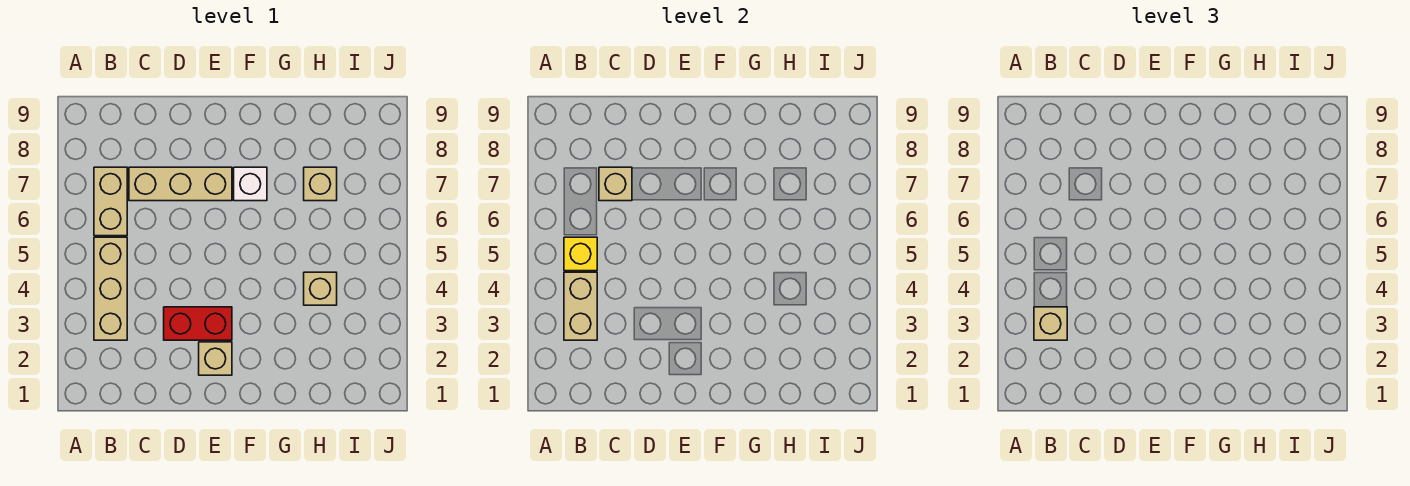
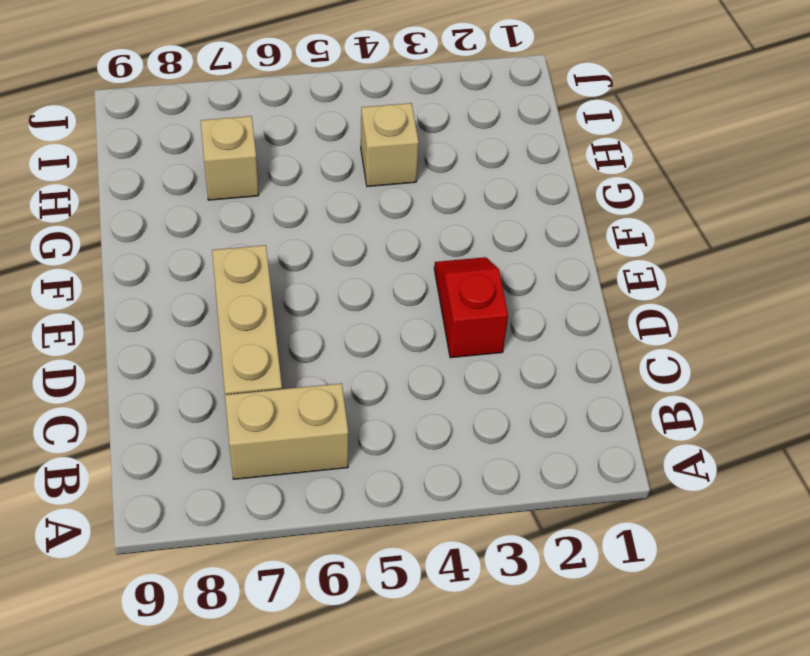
red 1x2 slope [434,257,508,358] -> red 1x2 brick [164,307,232,340]
none -> tan 1x3 brick [94,237,127,340]
none -> tan 1x1 brick [199,342,232,375]
none -> white 1x1 brick [234,167,267,201]

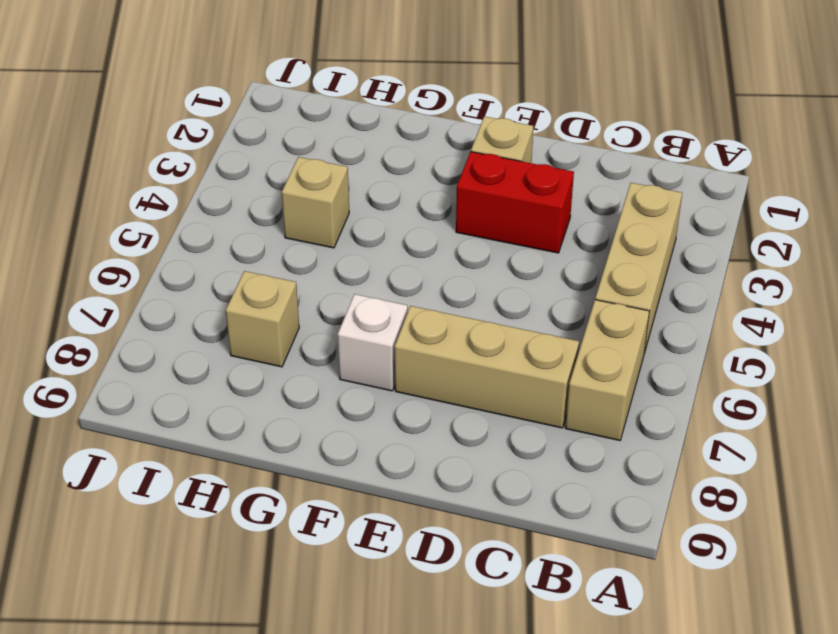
none -> tan 1x2 brick [564,272,597,340]
none -> yellow 1x1 brick [564,237,597,271]
none -> tan 1x1 brick [599,167,632,201]

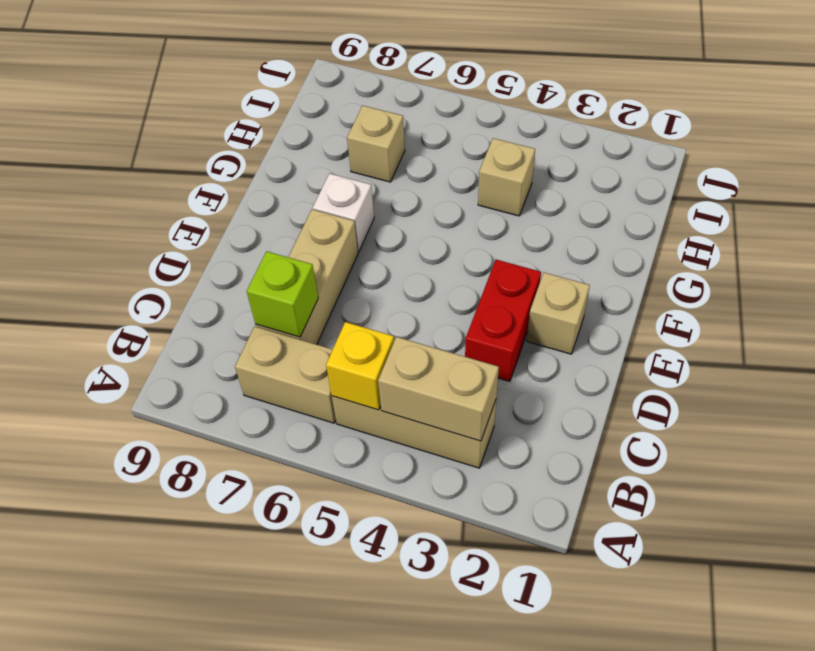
lime 1x1 brick [247,251,318,337] -> tan 1x1 brick [599,167,632,201]
none -> tan 1x1 brick [1034,307,1067,340]

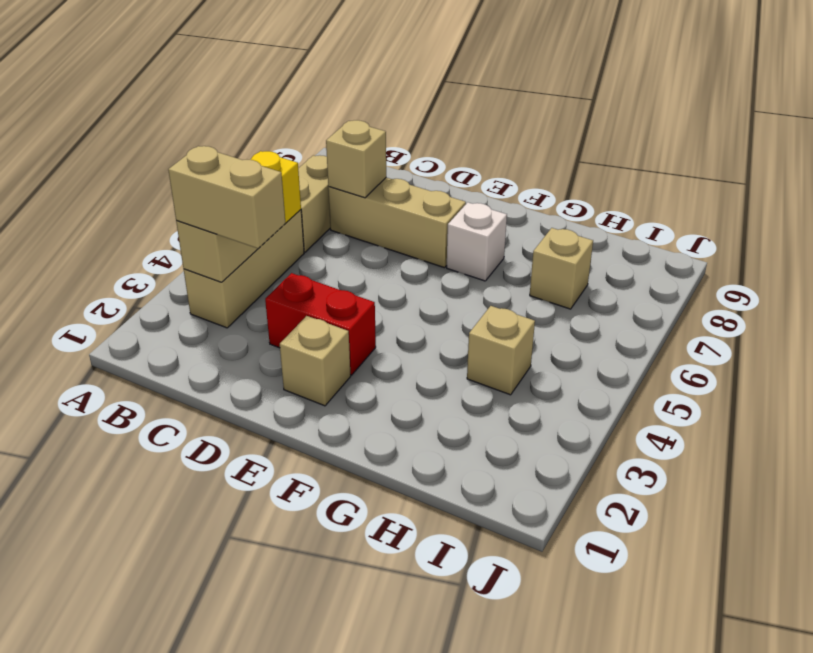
tan 1x2 brick [168,146,285,248] -> tan 1x1 brick [1034,307,1067,340]

